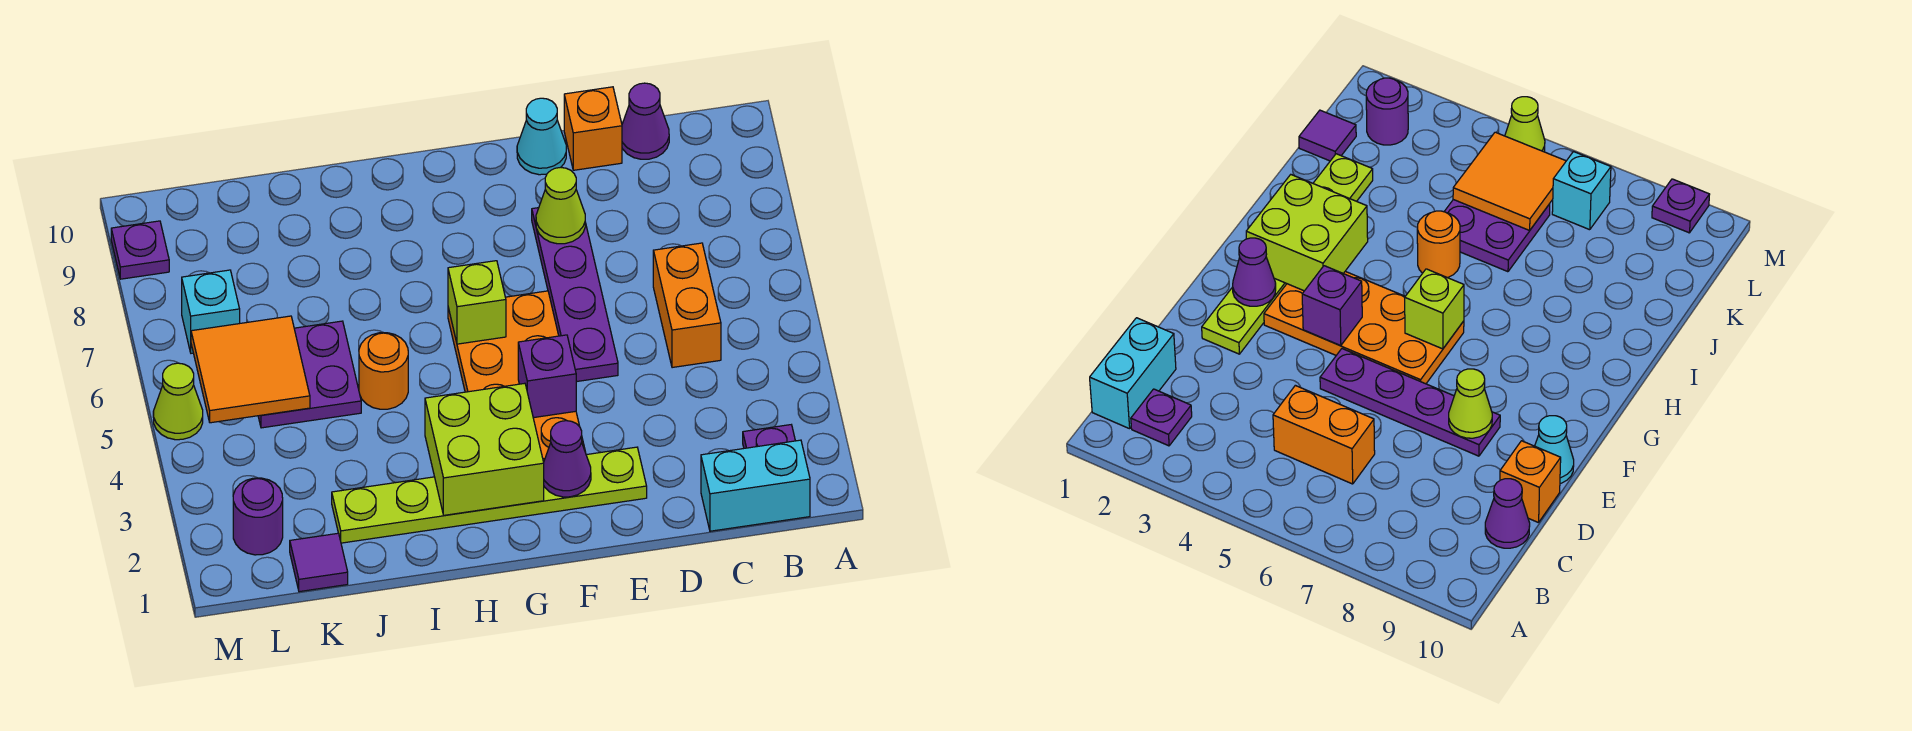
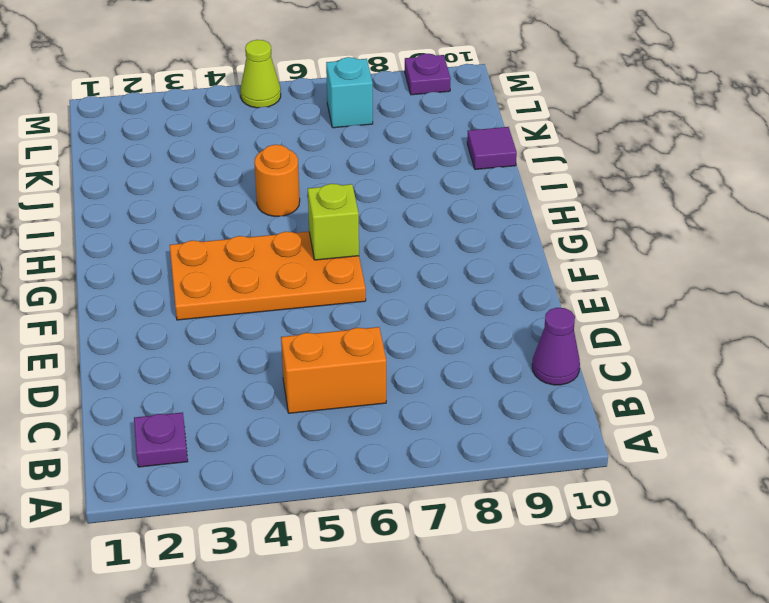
purple 1x1 tile [467,127,517,169] -> purple 1x1 tile moved to [290,533,348,592]
none -> cyan 1x2 brick [701,440,810,531]
none -> orange 1x1 brick [564,87,622,170]
none -> lime 1x6 plate [332,447,647,543]

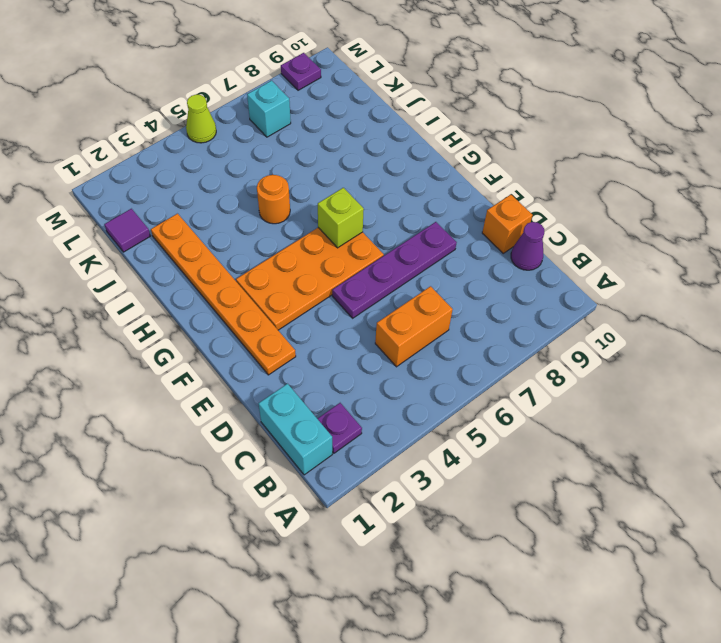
orange 1x6 plate [151,214,296,375] -> lime 1x6 plate [332,447,647,543]
none -> cyan 1x1 cone [517,98,566,175]
none -> purple 2x2 plate [258,321,361,428]
none -> purple 1x1 round brick [233,478,283,555]

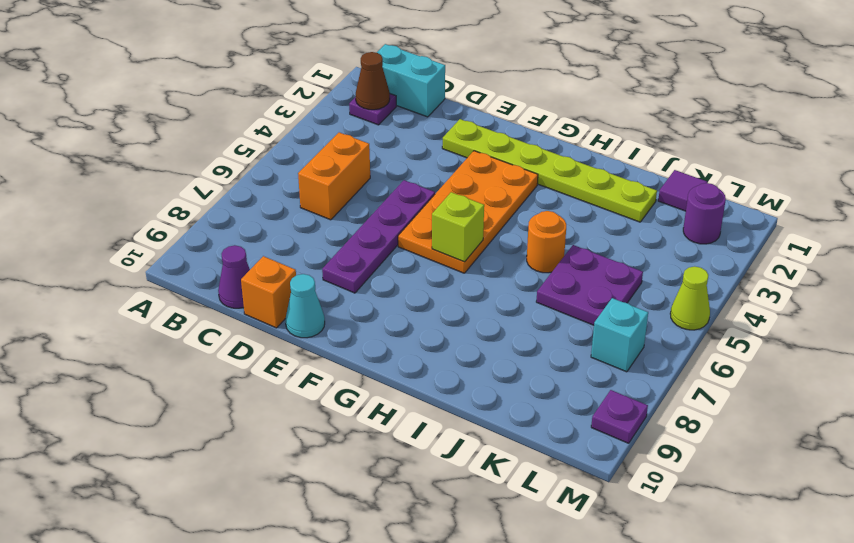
brown 1x1 cone [356,52,390,110] -> none
none -> lime 1x1 cone [536,167,585,244]
none -> purple 1x1 cone [544,421,591,497]
none -> purple 1x1 brick [518,335,576,418]

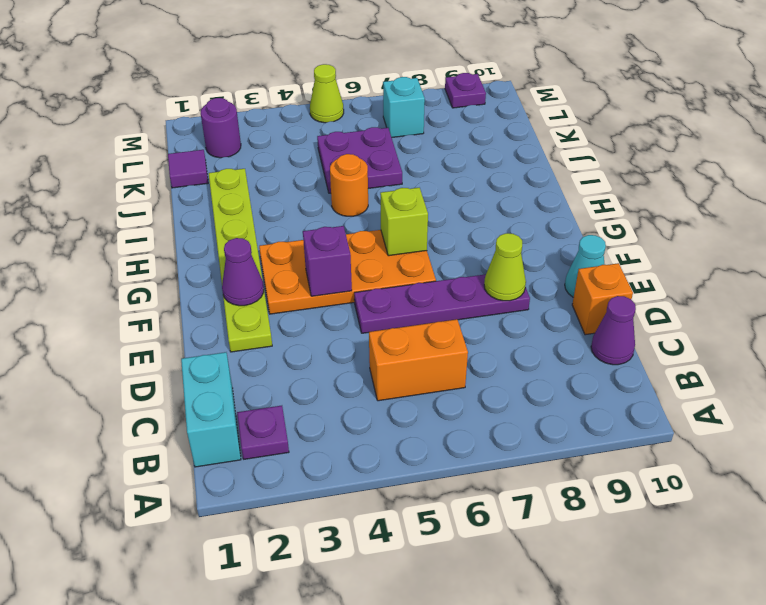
none -> lime 2x2 brick [425,383,544,515]
none -> orange 2x2 tile [191,316,310,423]

